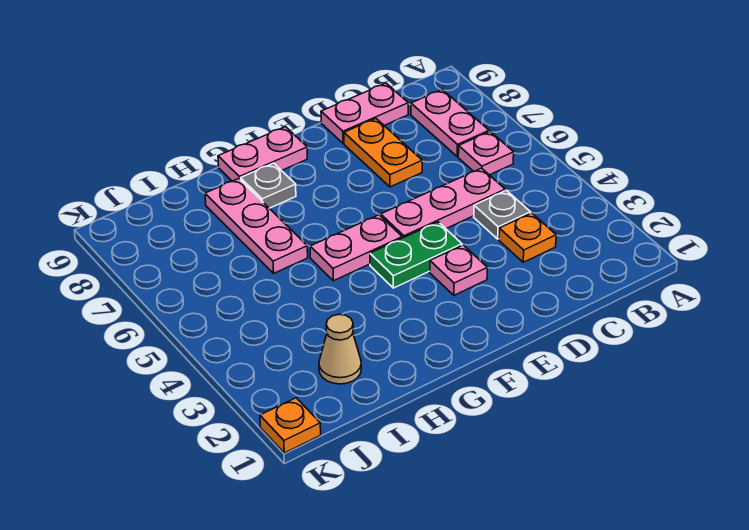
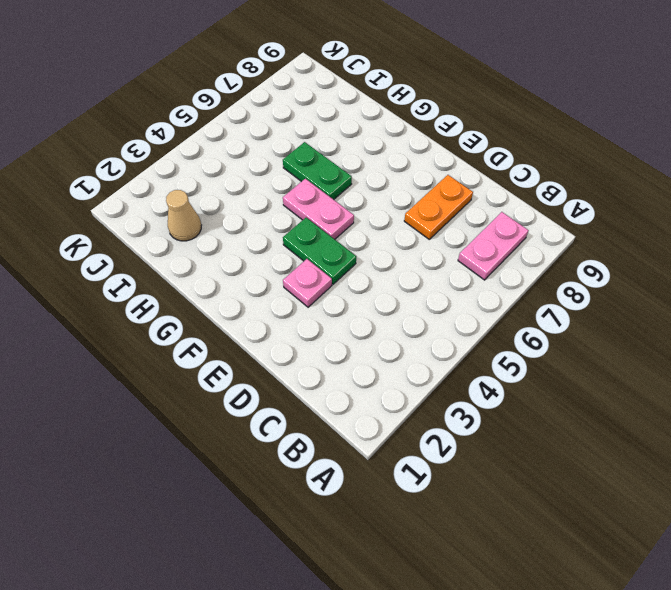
green 1x2 plate [283,142,352,200] -> pink 1x3 plate [205,179,308,273]
none -> pink 1x1 plate [458,132,514,175]
none -> orange 1x1 plate [499,213,556,262]
none -> grey 1x1 plate [474,190,531,239]

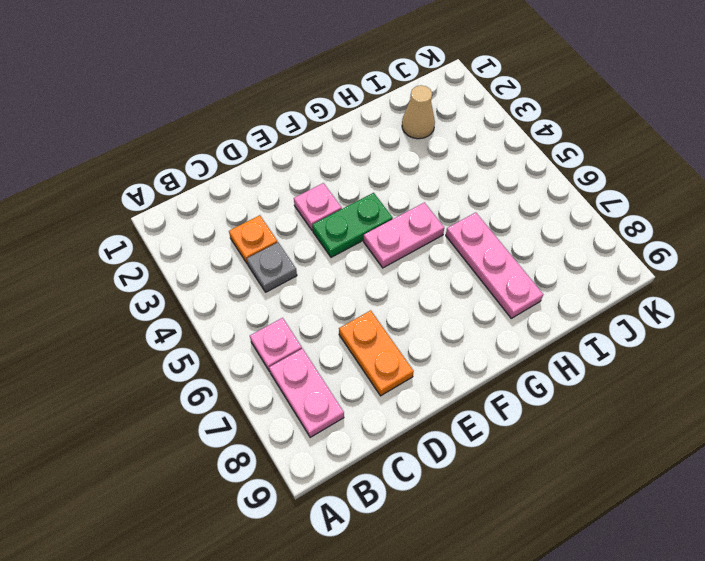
none -> pink 1x3 plate [381,168,505,238]
none -> pink 1x2 plate [321,83,408,143]
none -> pink 1x2 plate [218,127,307,181]

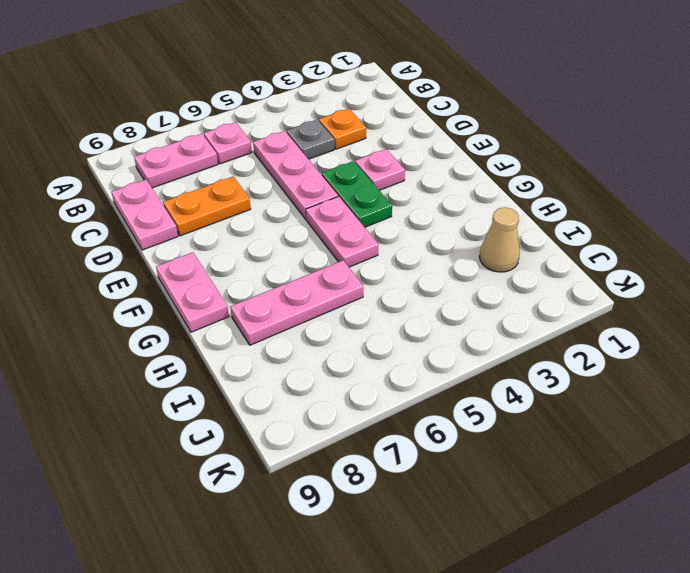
none -> grey 1x1 plate [241,163,296,208]
none -> orange 1x1 plate [260,398,321,453]

